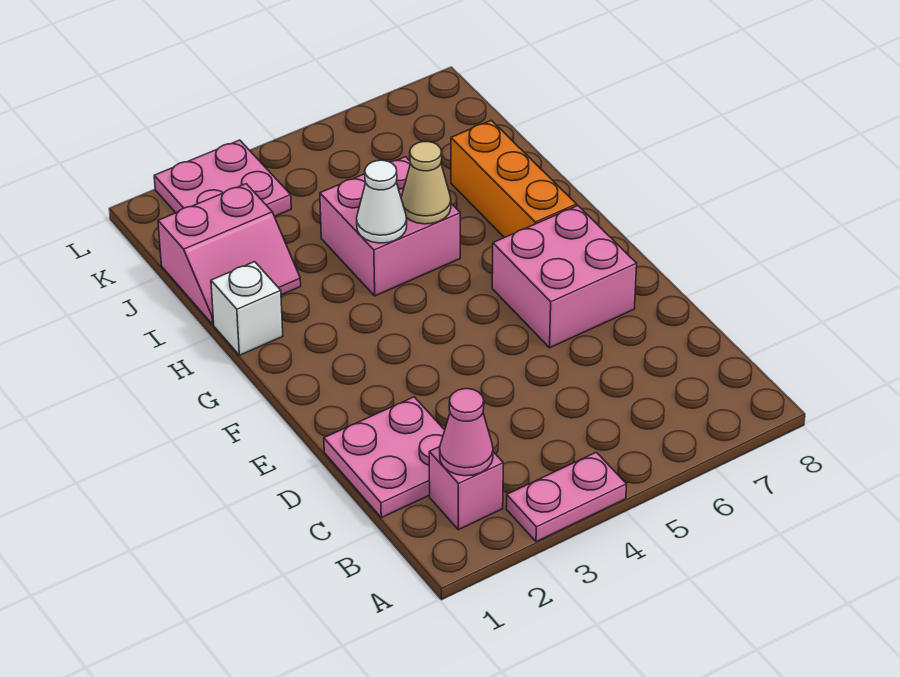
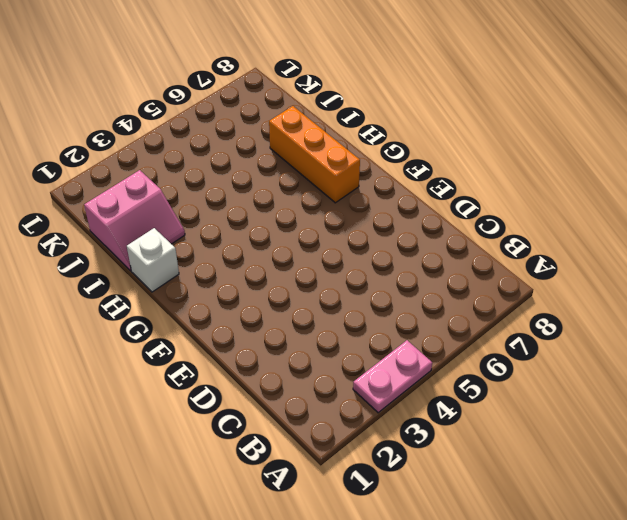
none -> pink 1x1 brick [429,447,503,530]
none -> pink 2x2 plate [324,397,445,518]
none -> pink 2x2 brick [492,206,637,348]

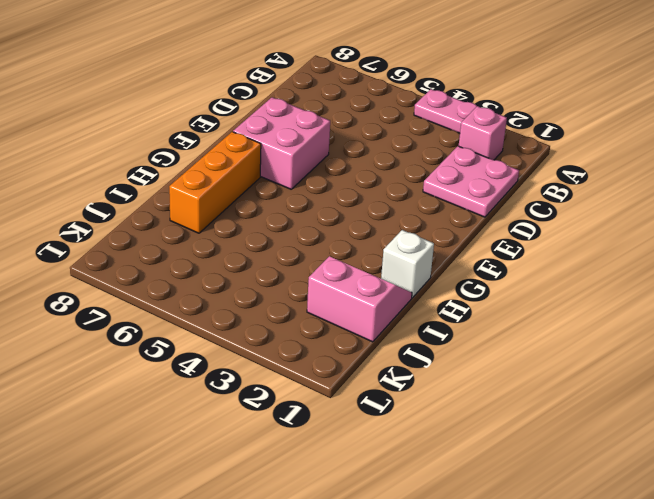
none -> pink 2x2 brick [320,157,460,296]
none -> pink 2x2 plate [154,140,291,217]
none -> pink 1x1 cone [440,389,493,476]

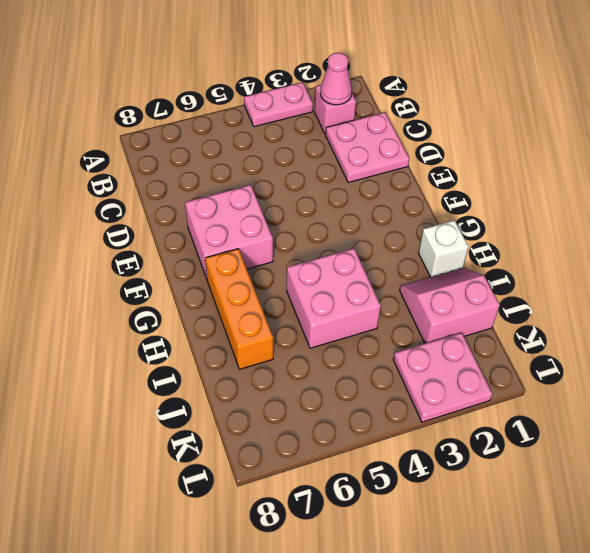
none -> white 1x1 cone [357,160,407,243]
none -> tan 1x1 cone [401,142,451,224]

